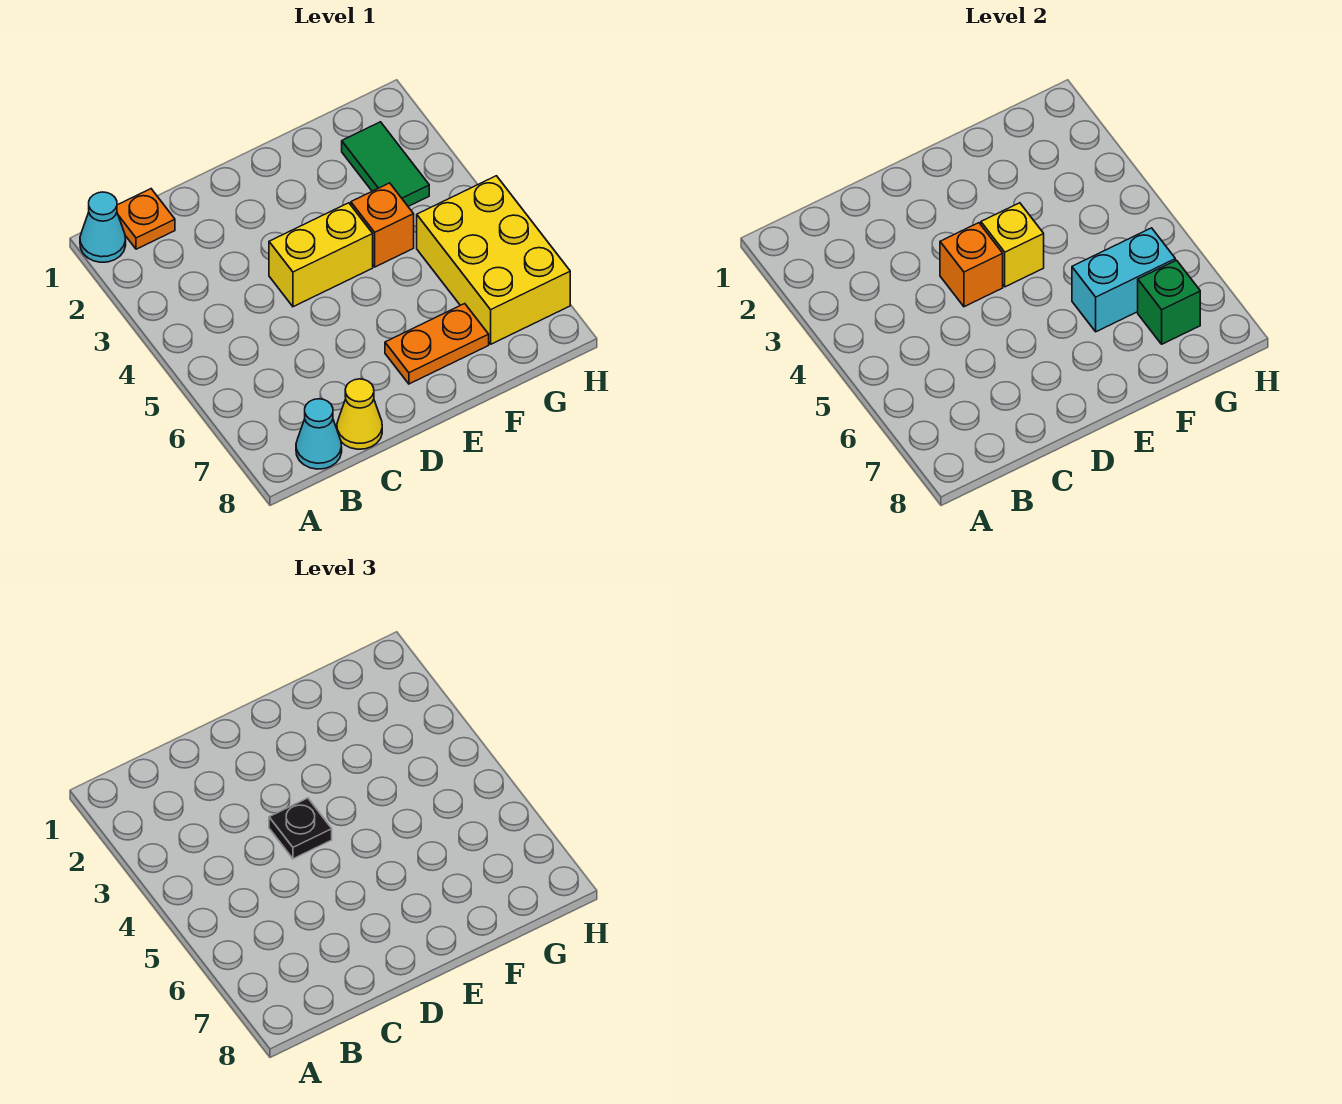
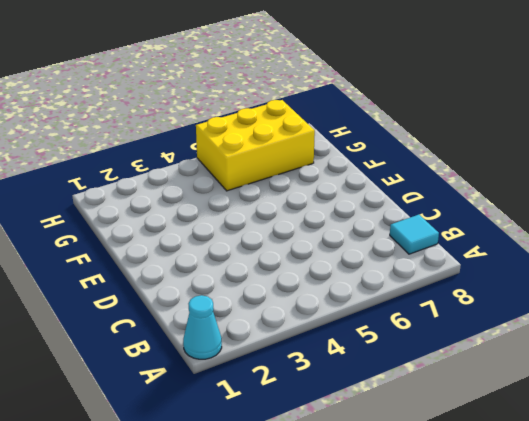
cyan 1x1 tile [390,215,439,254] -> cyan 1x1 cone [296,399,342,469]
none -> orange 1x1 plate [117,189,175,249]
none -> yellow 1x1 cone [337,379,382,449]
none -> yellow 1x2 brick [269,203,373,307]

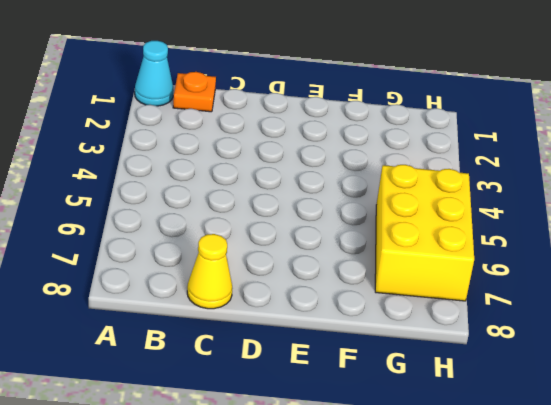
none -> cyan 1x1 cone [296,399,342,469]
none -> yellow 1x2 brick [269,203,373,307]
none -> orange 1x2 plate [385,304,489,384]

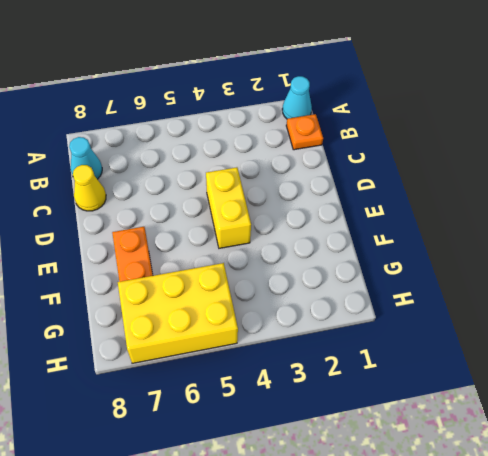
none -> orange 1x1 brick [351,183,414,267]
none -> green 1x2 tile [342,122,429,206]
none -> orange 1x1 brick [940,223,1003,307]

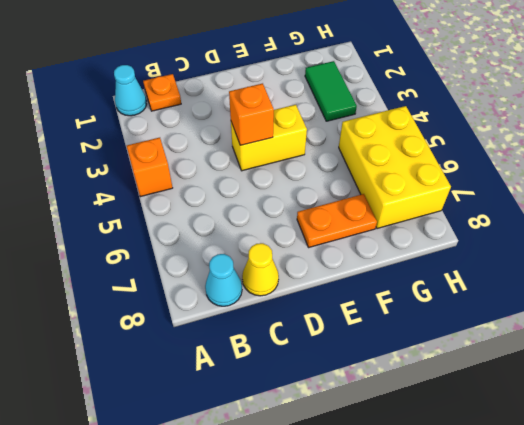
orange 1x1 brick [127,138,173,197] -> orange 1x1 brick moved to [351,183,414,267]
none -> yellow 1x1 brick [981,203,1044,287]
none -> cyan 1x2 brick [1072,228,1175,332]
none -> green 1x1 brick [1138,260,1200,344]

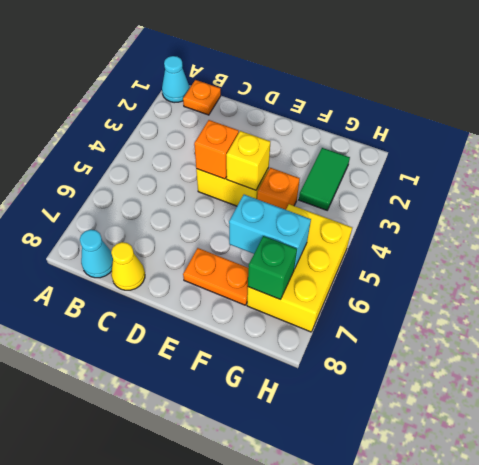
none -> black 1x1 plate [269,798,332,859]

